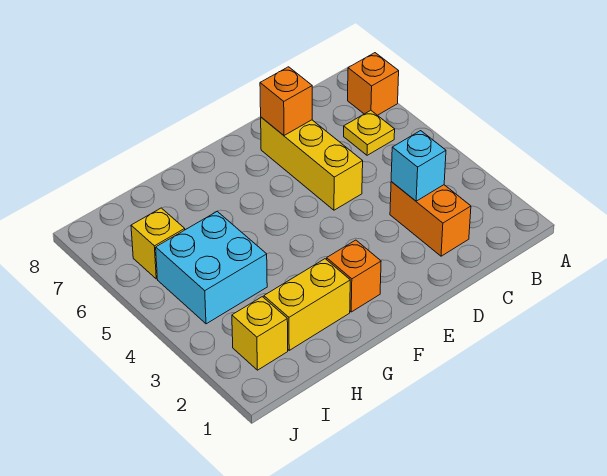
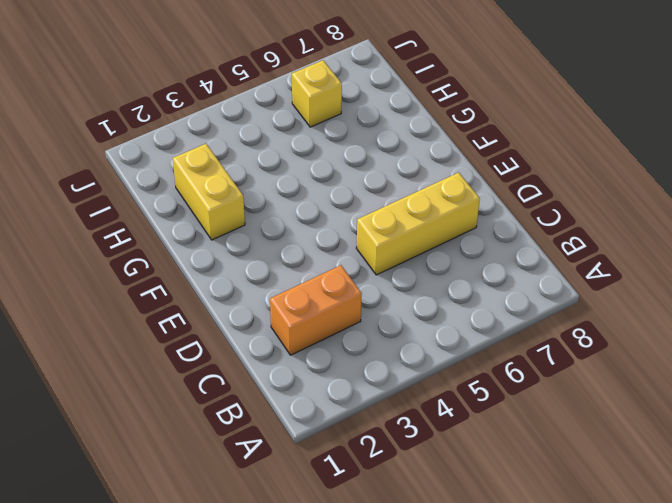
none -> orange 1x1 brick [348,53,399,115]
none -> yellow 1x1 plate [344,110,395,155]

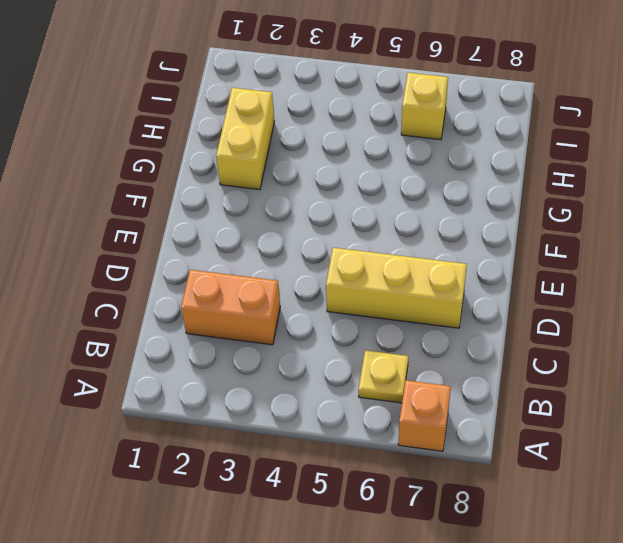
none -> orange 1x1 brick [327,240,381,312]
none -> cyan 2x2 brick [156,212,267,324]

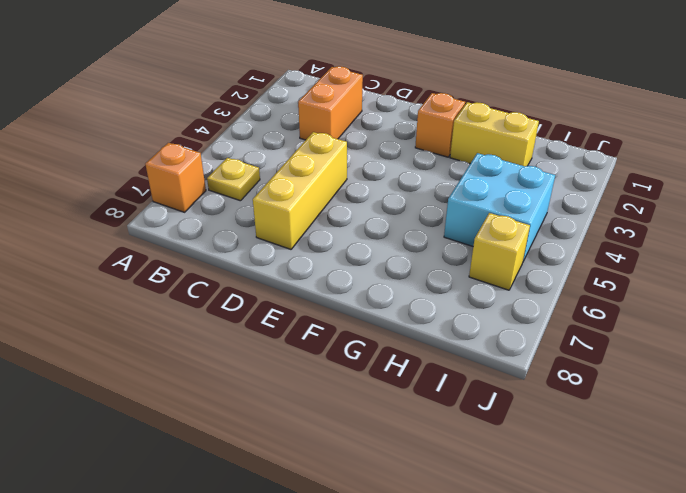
none -> yellow 1x1 brick [232,297,288,370]
none -> cyan 1x1 brick [391,131,446,201]

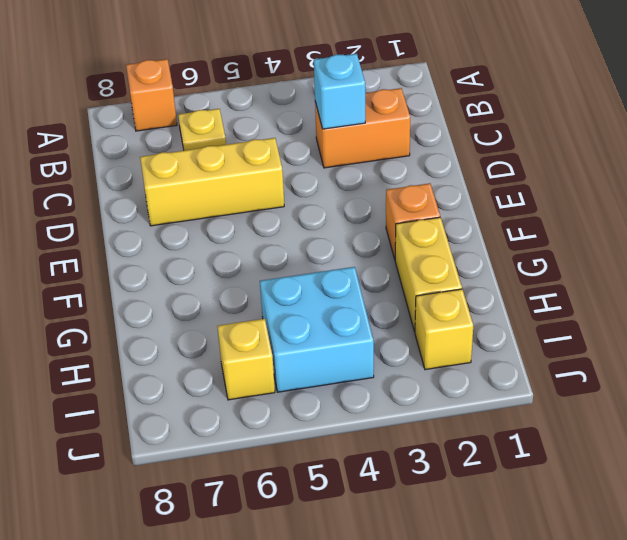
none -> orange 1x1 brick [260,67,312,135]

